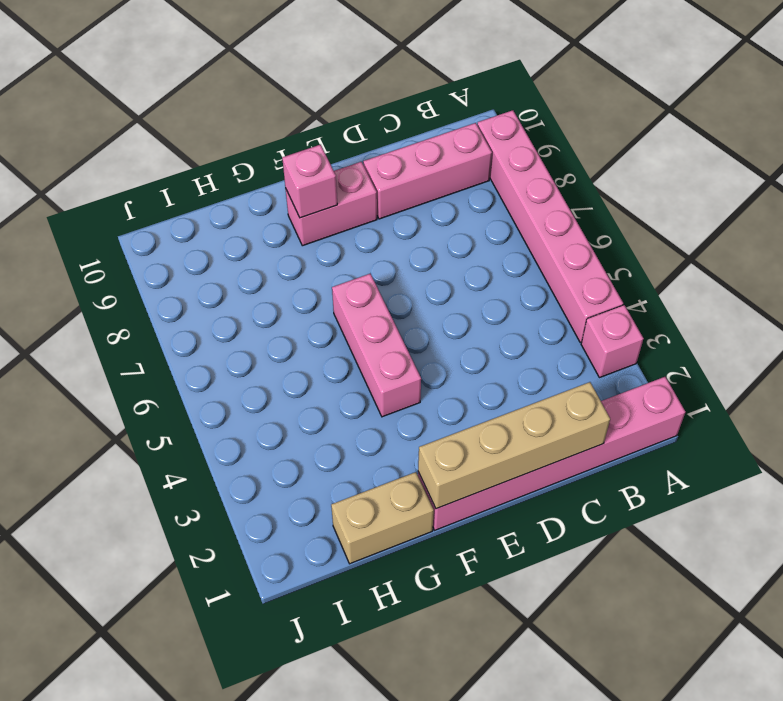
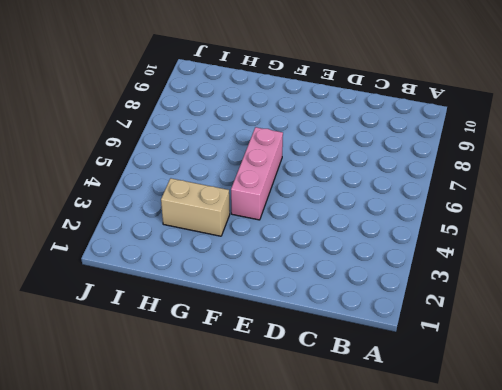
tan 1x2 brick [161,178,230,236] -> tan 1x2 brick moved to [331,472,434,564]
none -> pink 1x6 brick [418,377,685,530]
none -> pink 1x1 brick [581,305,644,377]

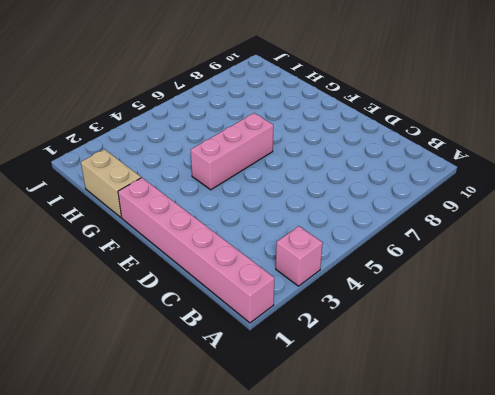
none -> pink 1x6 brick [477,110,623,343]
none -> pink 1x3 brick [363,123,492,219]

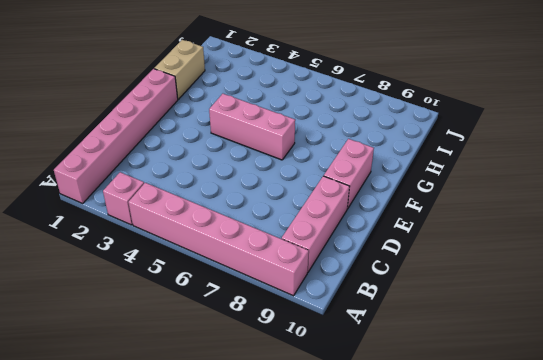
none -> tan 1x4 brick [418,382,610,509]
none -> pink 1x1 brick [282,145,337,218]

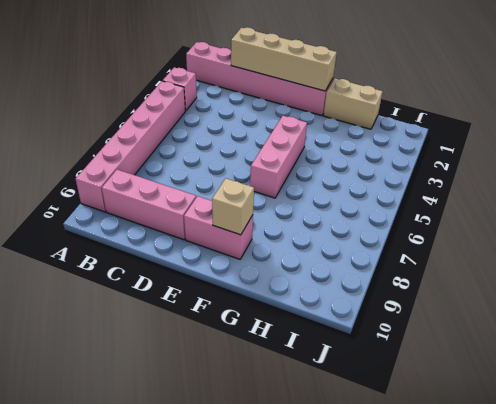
tan 1x1 brick [212,178,254,235] -> pink 1x1 brick [282,145,337,218]

